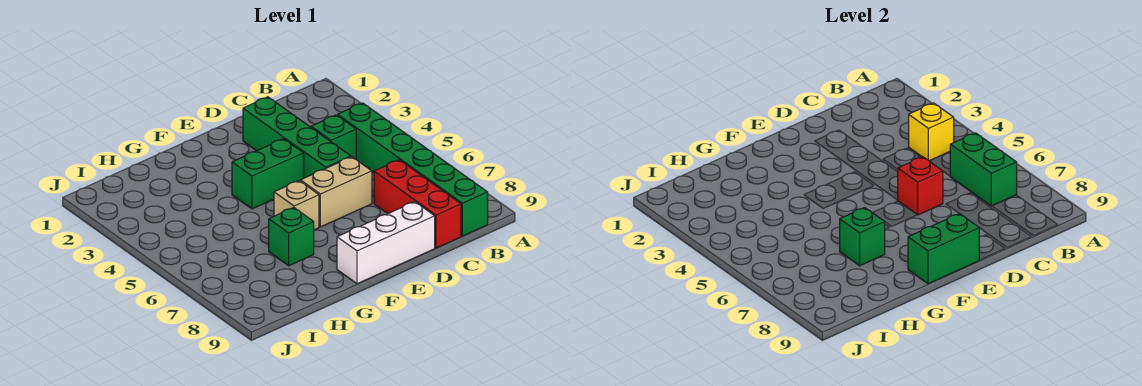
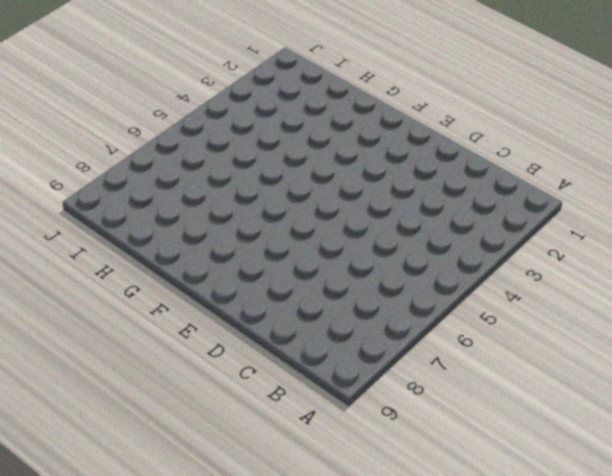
none -> green 1x6 brick [338,103,488,236]
none -> green 1x1 brick [311,115,356,159]
none -> red 1x3 brick [374,160,461,248]

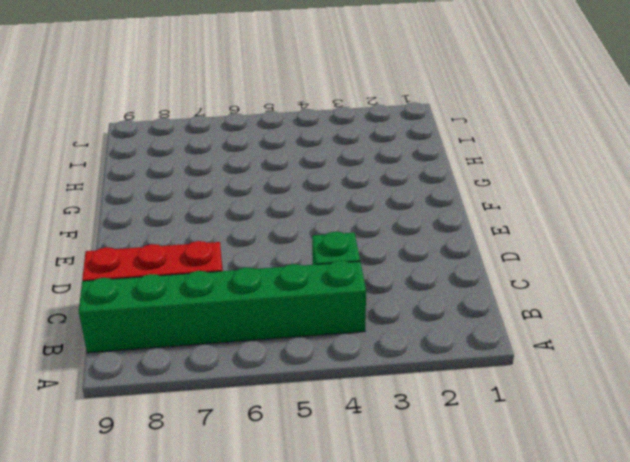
none -> green 1x4 brick [243,97,351,178]
none -> tan 1x2 brick [300,157,372,227]
none -> white 1x3 brick [337,202,435,284]

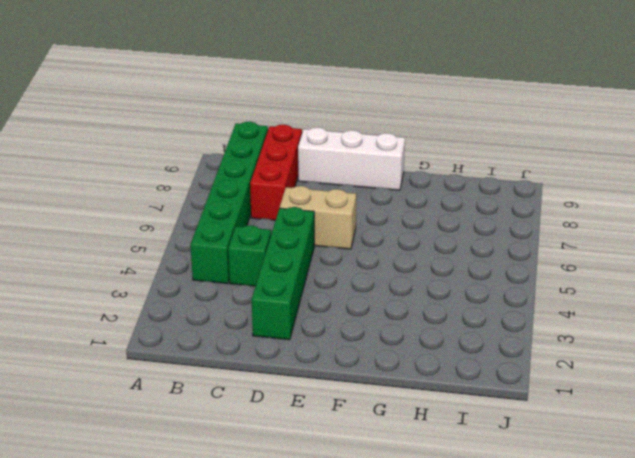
none -> green 1x2 brick [232,139,304,209]
none -> tan 1x1 brick [274,181,319,230]
none -> green 1x1 brick [269,208,314,266]

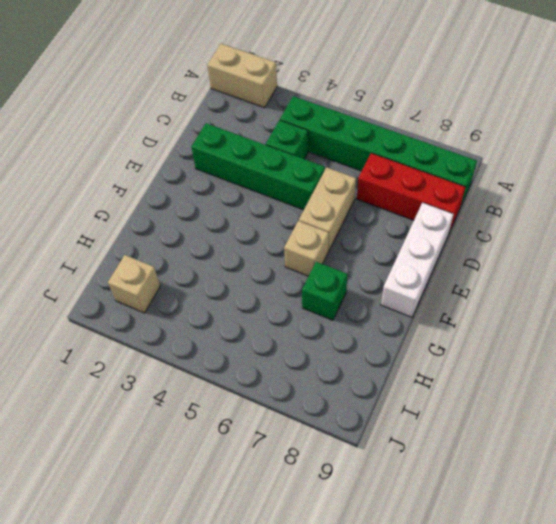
tan 1x2 brick [207,44,277,108] -> none
tan 1x1 brick [108,255,160,313] -> none
none -> green 1x2 brick [232,139,304,209]
none -> yellow 1x1 brick [909,103,954,161]
none -> green 1x2 brick [950,133,1017,206]

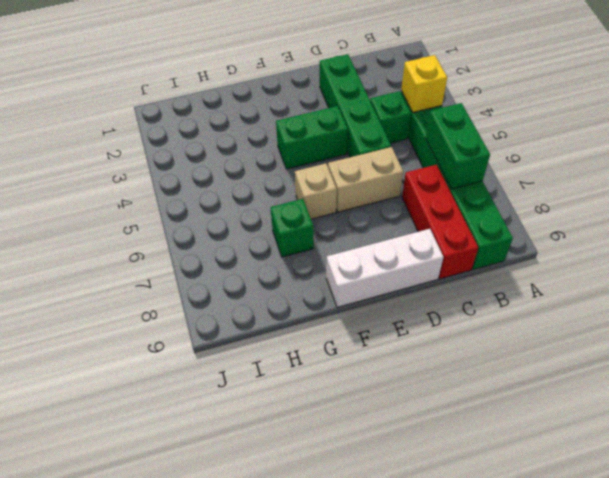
none -> red 1x1 brick [897,157,943,215]
none -> green 1x2 brick [908,214,979,284]
none -> green 1x1 brick [840,208,885,266]

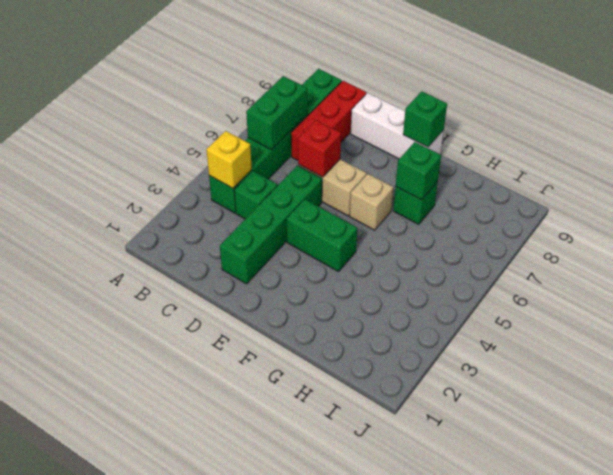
green 1x1 brick [403,91,447,147] -> green 1x2 brick [908,214,979,284]

